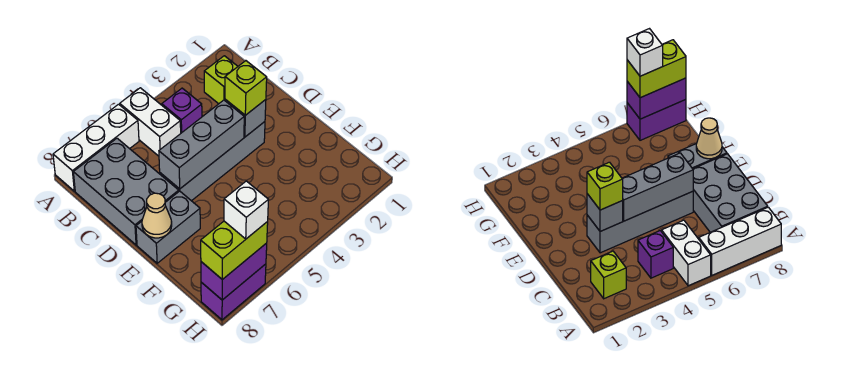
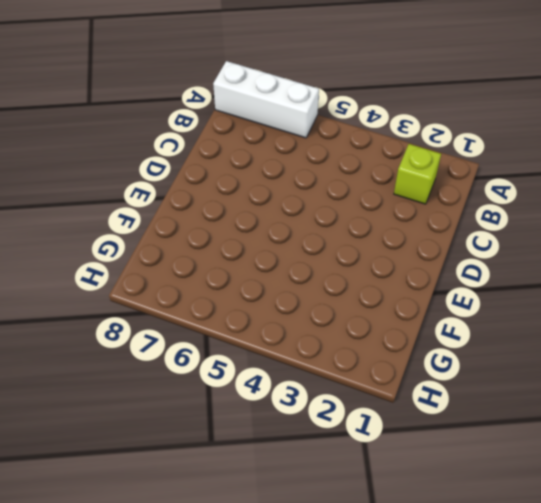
none -> white 1x2 brick [120,88,181,156]
none -> purple 1x1 brick [162,88,202,133]
none -> grey 2x3 brick [73,138,179,245]

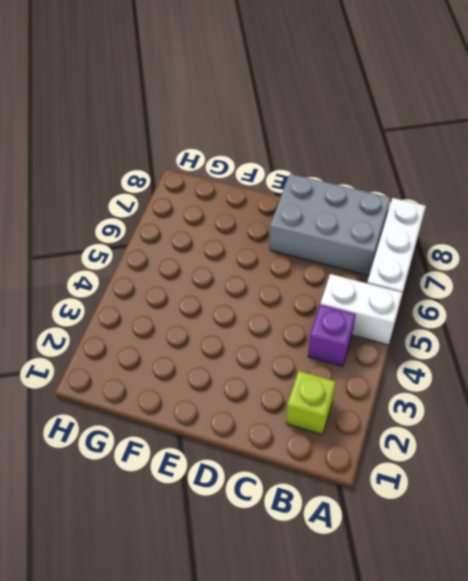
none -> grey 1x4 brick [160,122,265,201]
none -> grey 1x2 brick [136,191,200,263]
none -> purple 1x2 brick [201,264,266,320]

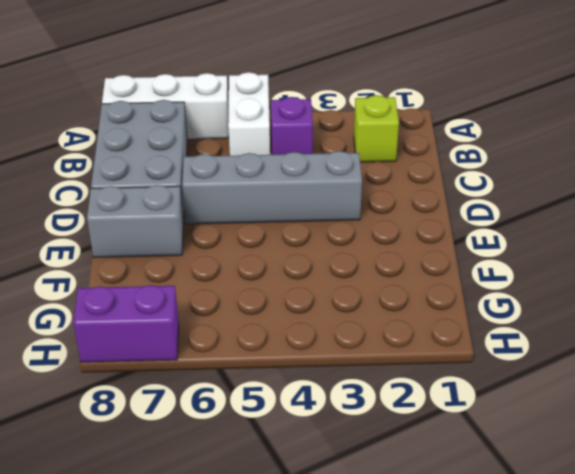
none -> grey 1x1 brick [225,99,266,137]
none -> grey 1x3 brick [159,100,244,189]
none -> tan 1x1 cone [142,193,172,238]

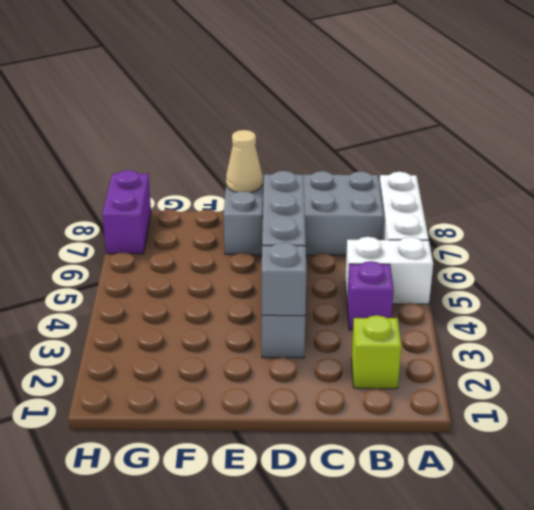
none -> purple 1x2 brick [201,243,267,300]
none -> lime 1x1 brick [225,61,267,115]
none -> lime 1x2 brick [201,221,268,280]

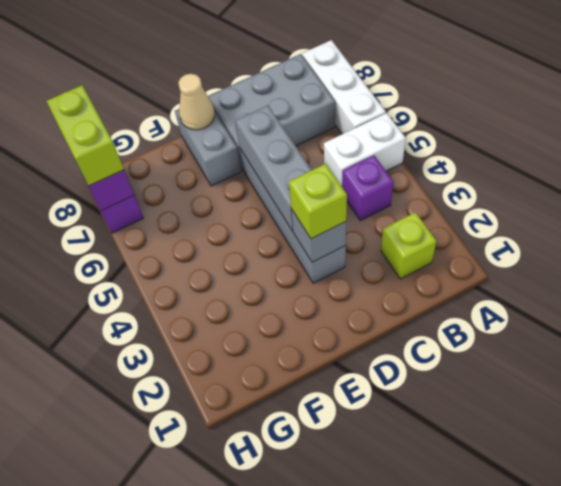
none -> white 1x1 brick [224,181,268,239]

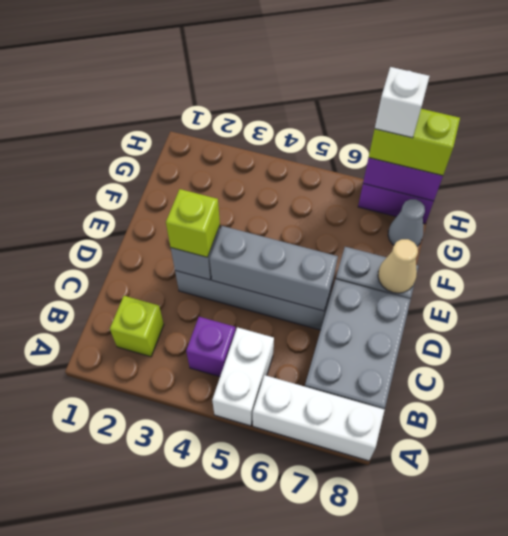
grey 1x1 cone [388,199,425,246] -> none

